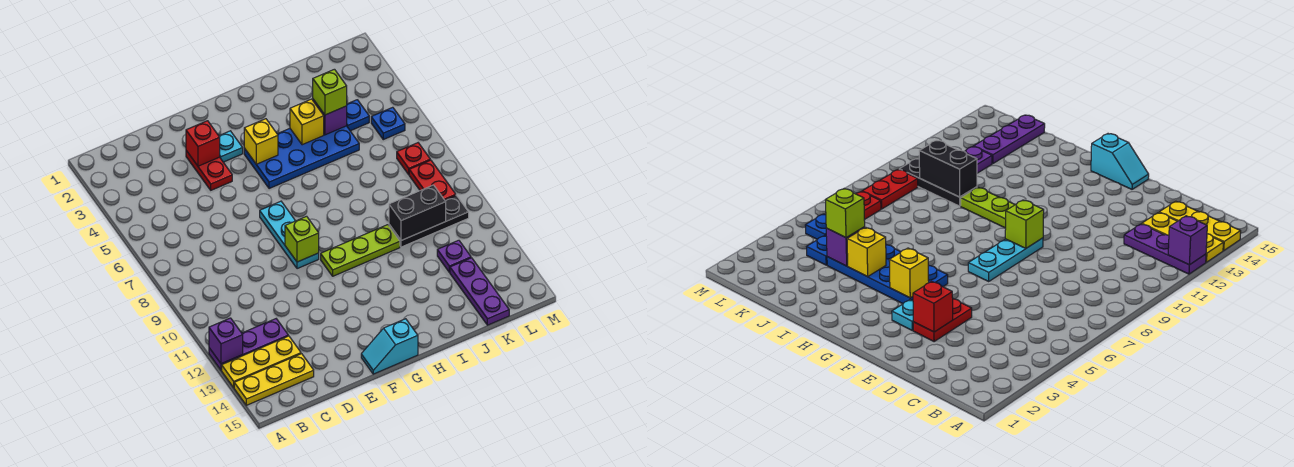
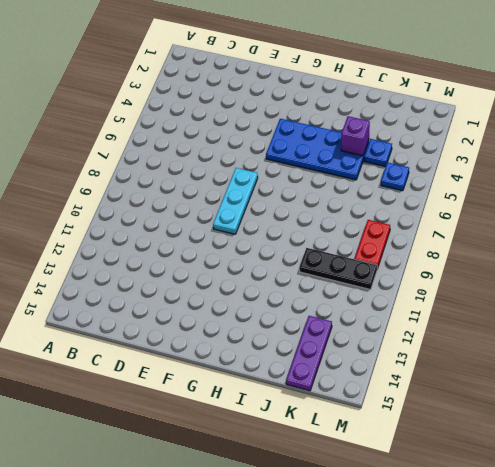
none -> purple 1x3 plate [209,319,288,370]
none -> yellow 1x3 plate [222,336,301,388]
none -> yellow 1x3 plate [234,354,314,405]

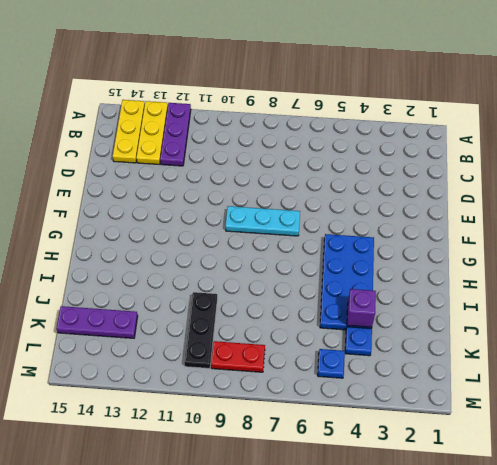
none -> red 1x2 plate [186,151,232,190]
none -> cyan 1x1 plate [219,131,243,162]
none -> cyan 1x2 slope [361,319,418,374]

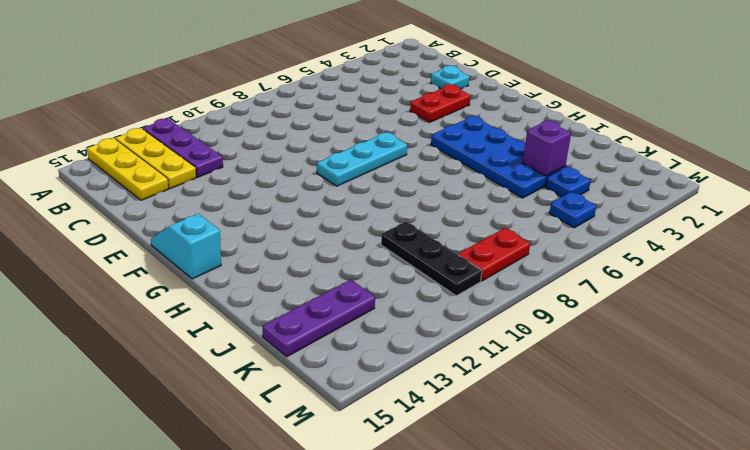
cyan 1x1 plate [431,66,469,89] -> cyan 1x1 plate moved to [219,131,243,162]
none -> lime 1x3 plate [321,225,400,276]
none -> purple 1x1 plate [437,240,471,272]
none -> red 1x1 plate [397,143,430,175]

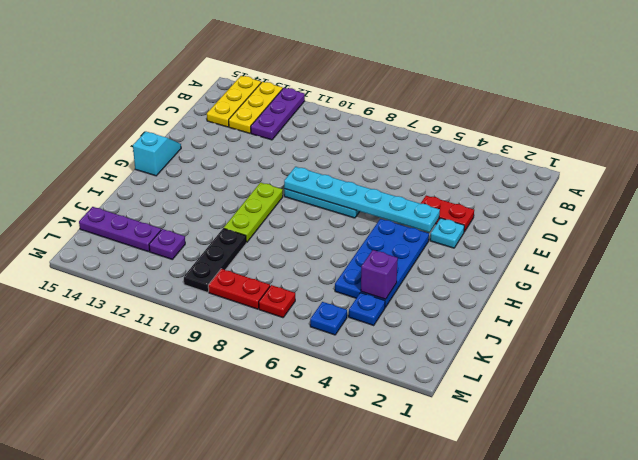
cyan 1x6 plate [284,167,440,232] -> lime 1x1 brick [285,216,319,262]
none -> purple 1x1 brick [209,318,243,364]
none -> red 1x1 brick [186,121,220,166]
none -> yellow 1x1 brick [244,119,278,164]

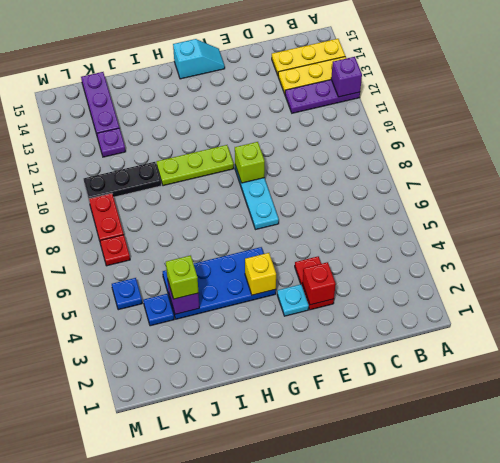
none -> yellow 1x1 brick [290,99,324,145]
none -> black 1x2 brick [389,185,446,240]

